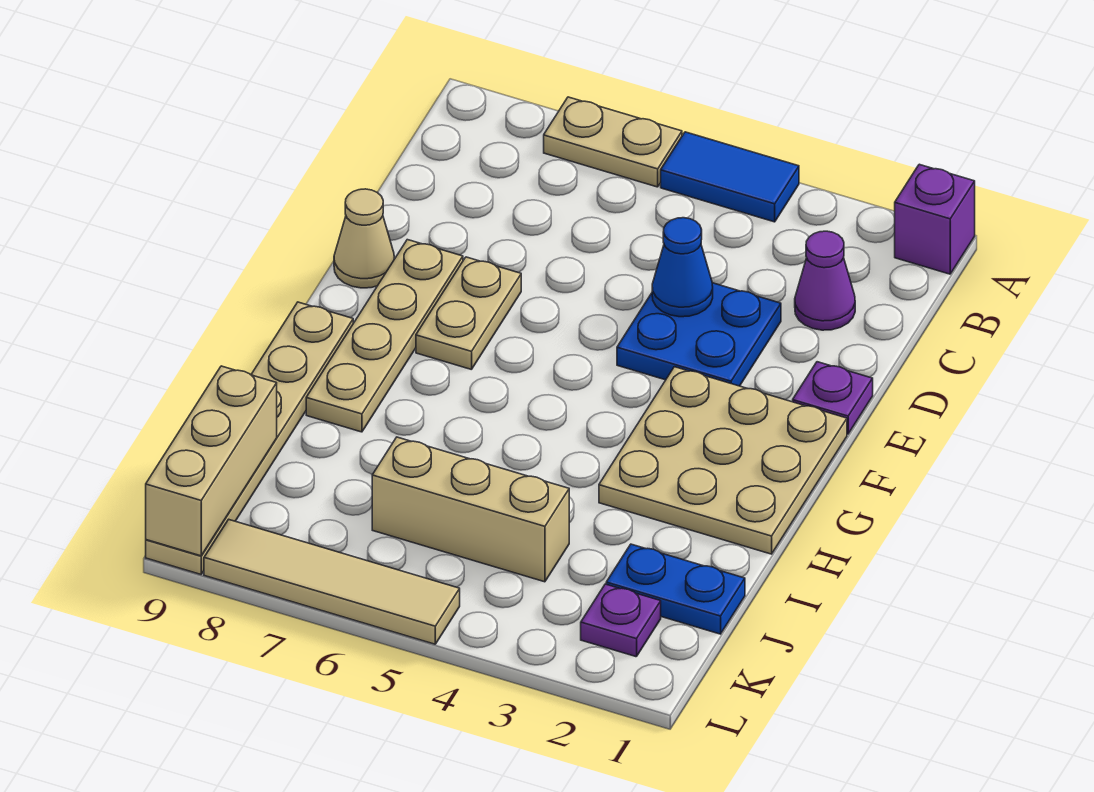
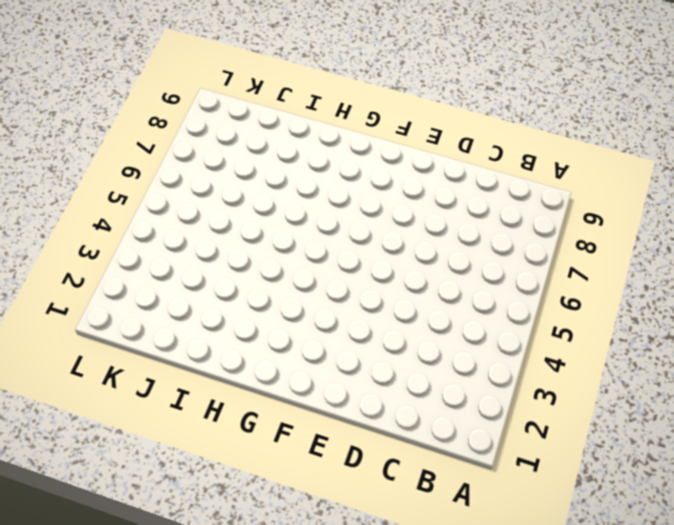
none -> purple 1x1 brick [895,164,975,274]
none -> blue 1x2 tile [661,132,799,222]
none -> tan 1x2 plate [544,97,682,187]

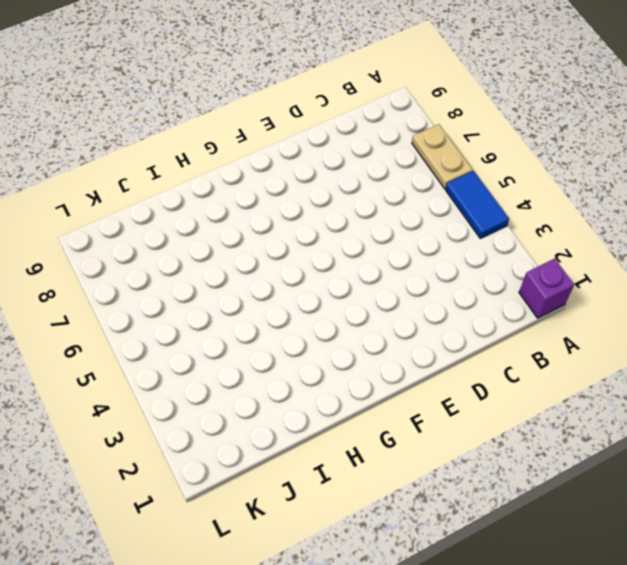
none -> purple 1x1 cone [795,231,855,330]
none -> blue 2x2 plate [617,283,781,386]
none -> purple 1x1 plate [793,362,873,434]

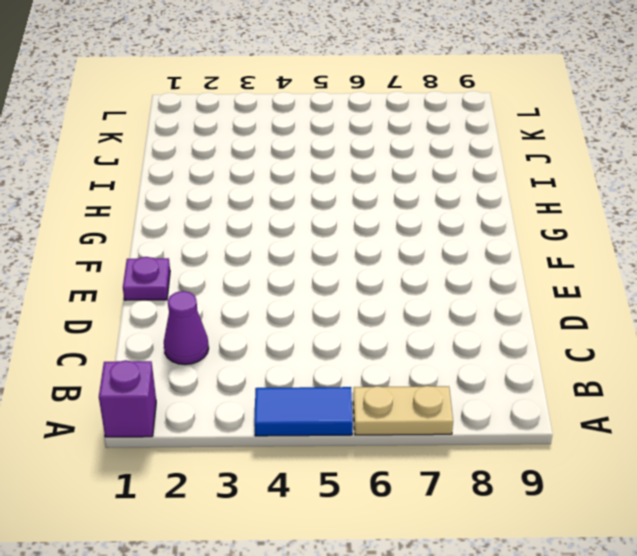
none -> blue 2x2 plate [617,283,781,386]
none -> tan 1x2 plate [416,257,521,370]
none -> tan 1x4 plate [306,240,463,432]

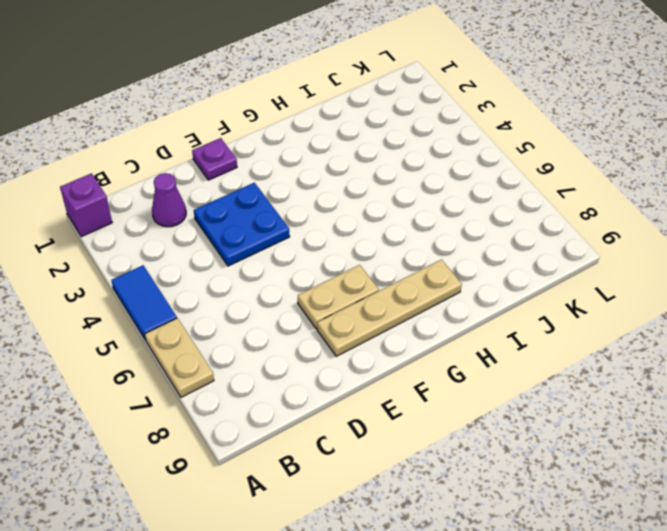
none -> tan 1x1 cone [334,189,394,288]
none -> tan 3x3 plate [599,367,847,554]
none -> tan 1x6 plate [146,302,353,574]

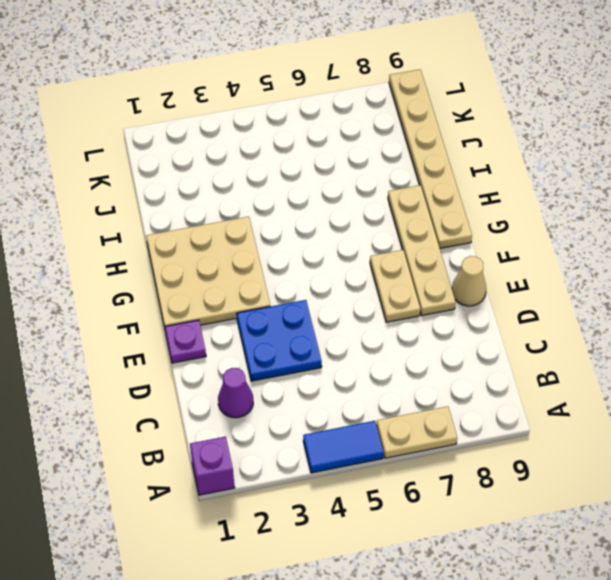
none -> blue 1x2 plate [606,544,745,634]
none -> tan 1x3 brick [372,437,569,582]
none -> purple 1x1 plate [581,584,661,657]

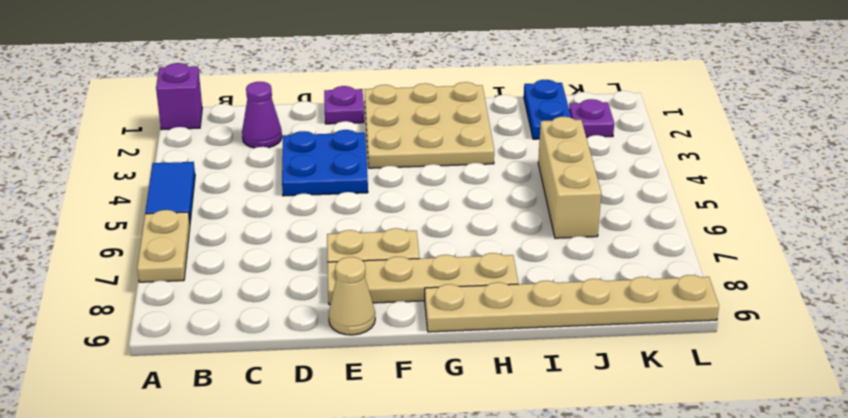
none -> tan 1x4 tile [204,519,460,644]
none -> blue 1x1 cone [652,218,713,317]
none -> tan 1x3 brick [146,366,277,556]

